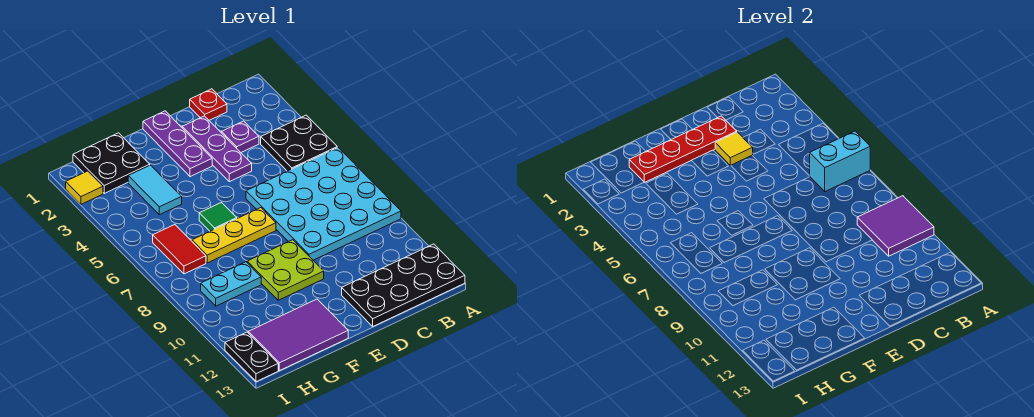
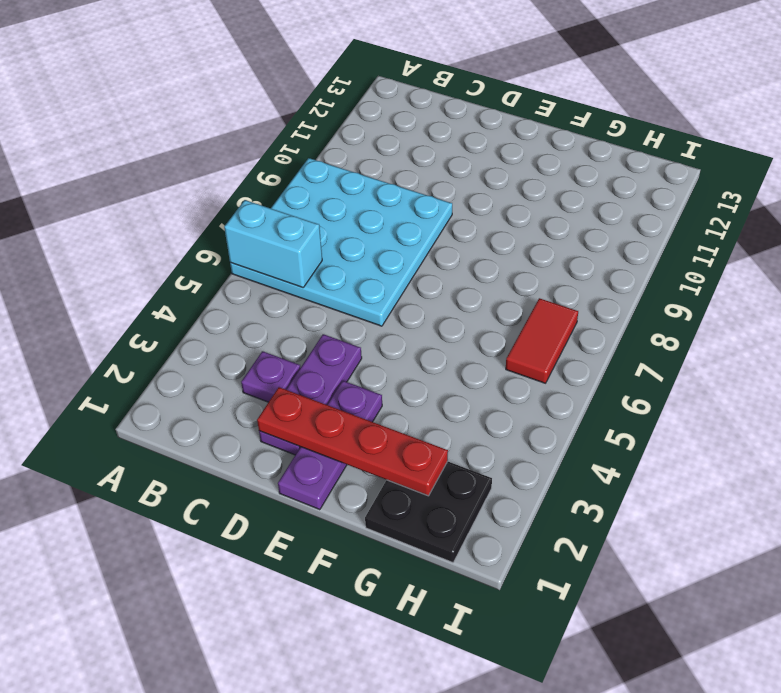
none -> black 2x2 plate [261,115,337,171]
none -> black 2x4 plate [342,244,465,326]
none -> red 1x1 plate [190,89,227,120]

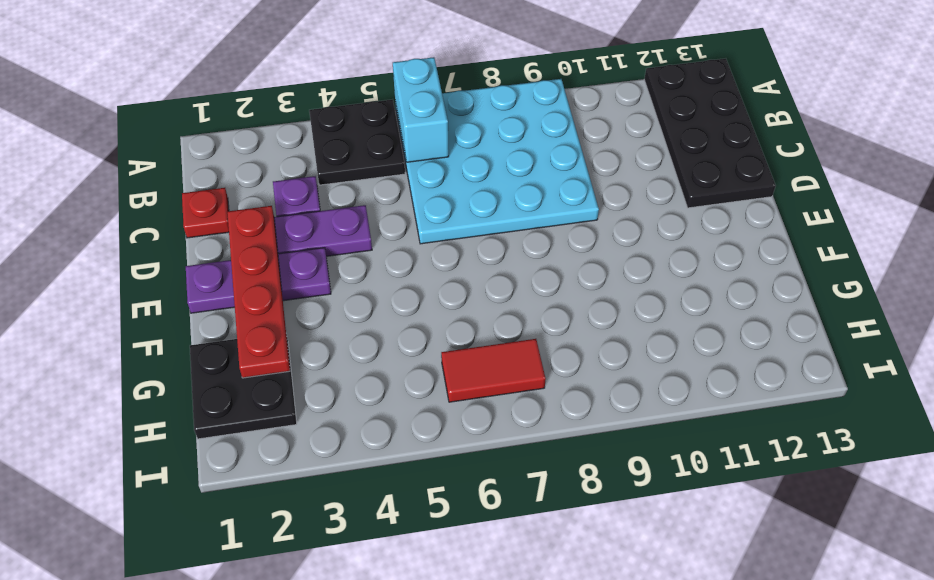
none -> yellow 1x3 plate [192,208,276,263]
none -> lime 2x2 plate [247,240,324,300]
none -> green 1x1 tile [199,203,237,231]

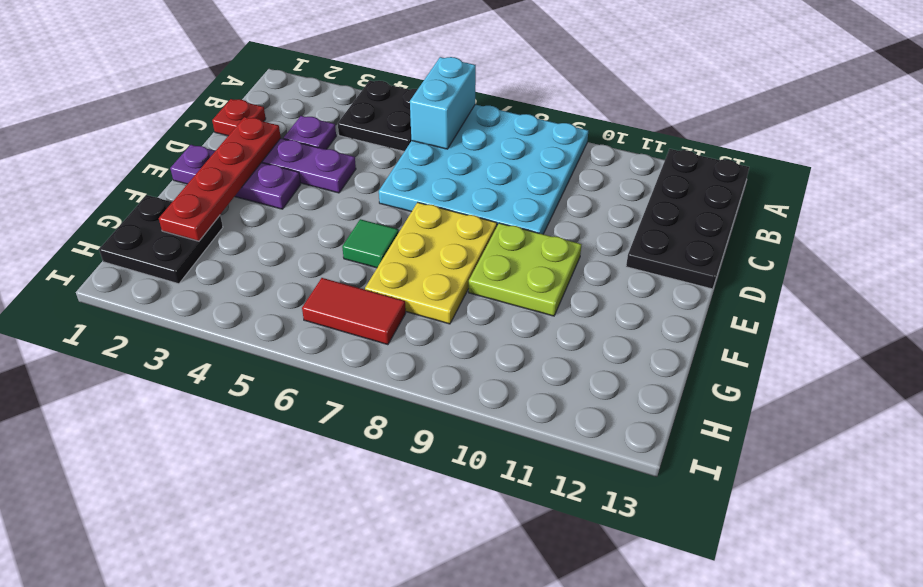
yellow 2x3 plate [365,202,497,324] -> yellow 1x3 plate [192,208,276,263]
none -> purple 2x3 tile [248,299,348,371]
none -> cyan 1x2 tile [128,165,182,215]
none -> cyan 1x2 plate [201,262,261,306]

